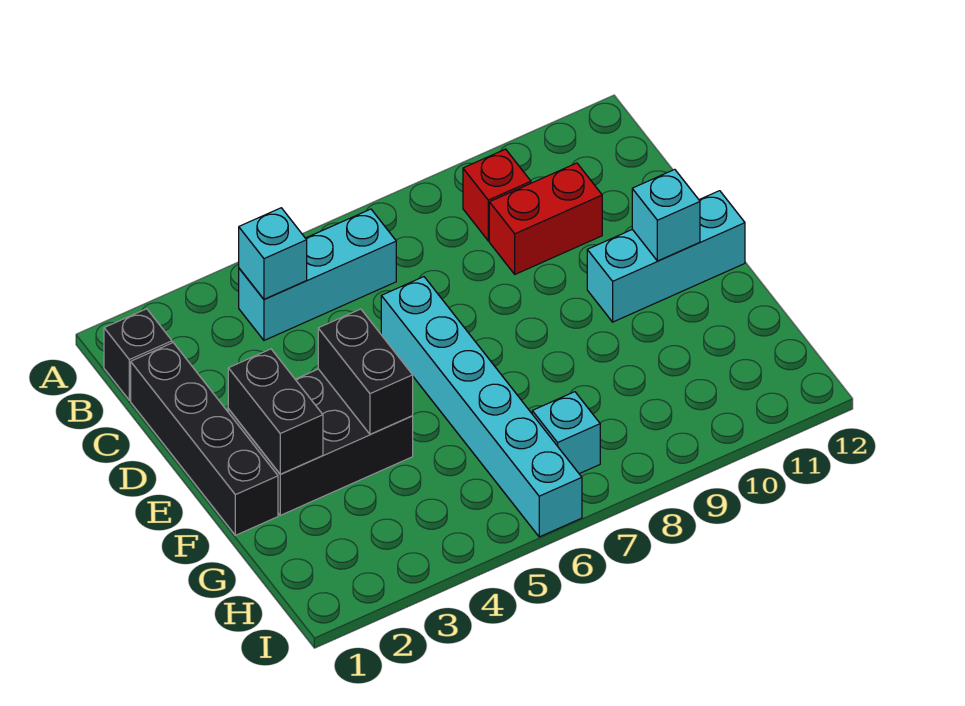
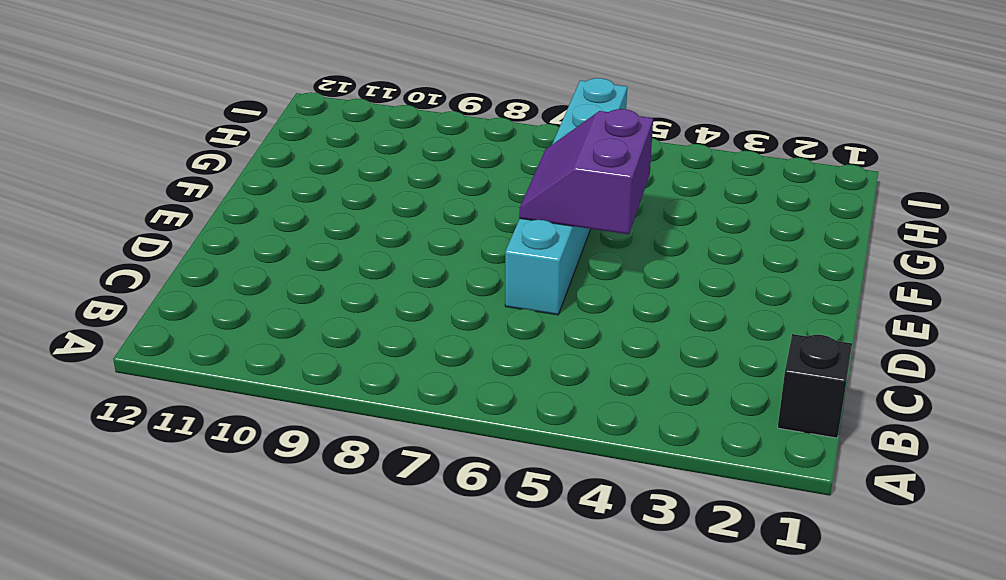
purple 2x2 slope [519,109,653,234] -> none
none -> cyan 1x3 brick [239,209,396,340]
none -> red 1x1 brick [463,149,531,241]
none -> black 1x4 brick [131,343,278,535]

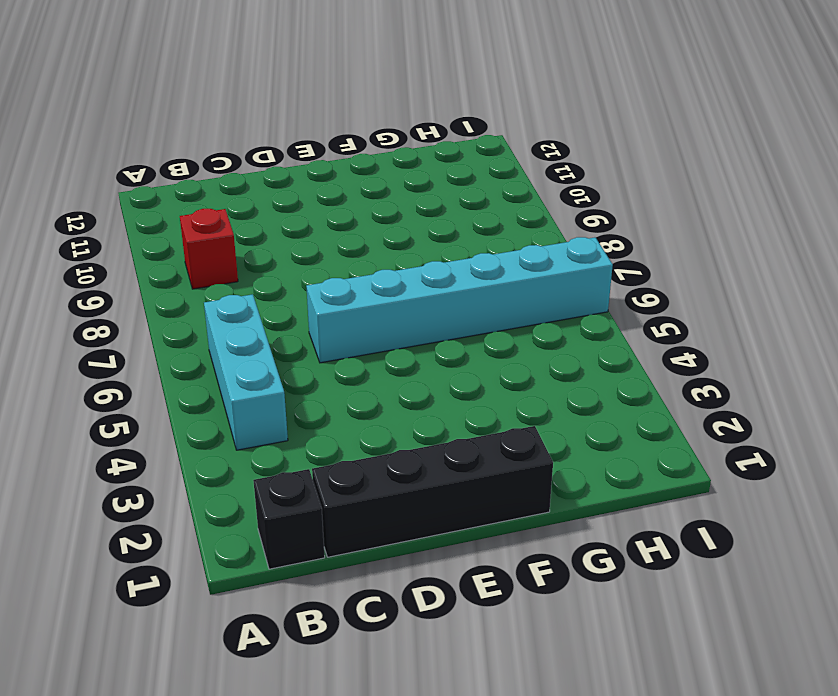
none -> red 1x2 brick [489,163,602,274]
none -> black 2x3 brick [228,369,413,515]
none -> cyan 1x3 brick [587,191,745,322]

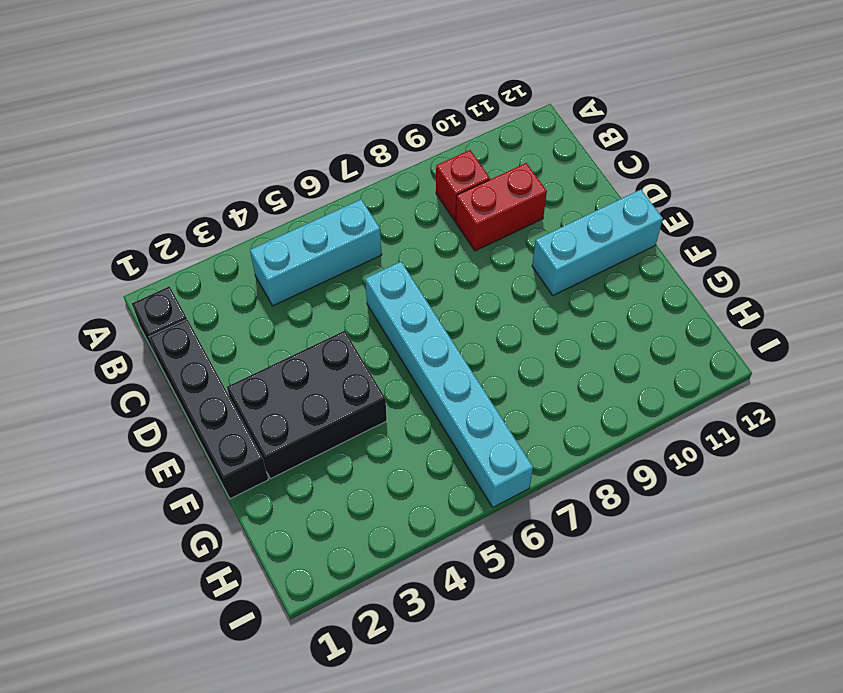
none -> cyan 1x1 brick [532,392,600,474]
none -> cyan 1x1 brick [239,208,307,299]
none -> black 1x2 brick [228,349,323,474]

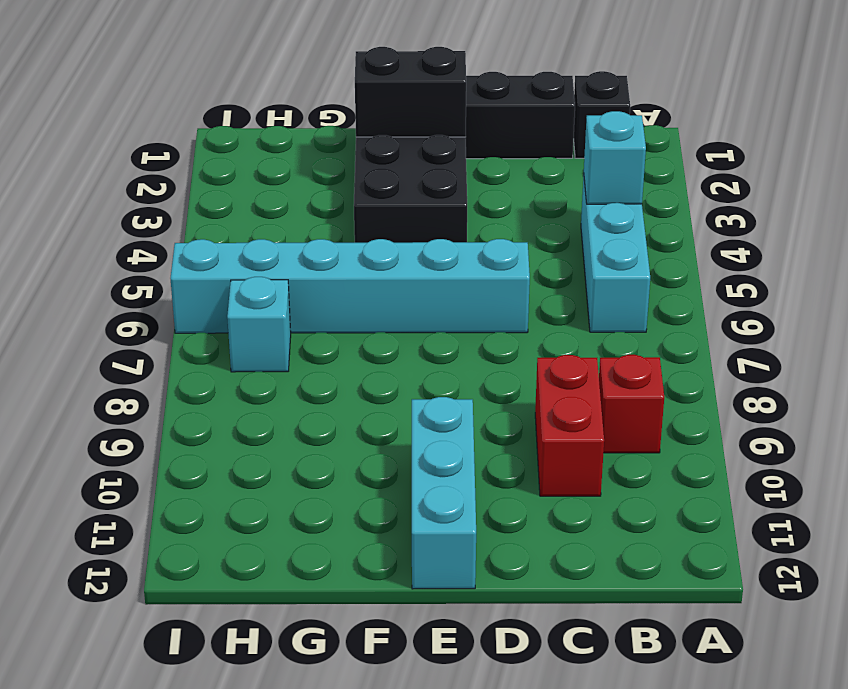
none -> black 1x2 brick [318,309,413,434]
none -> cyan 1x1 brick [632,169,700,261]

